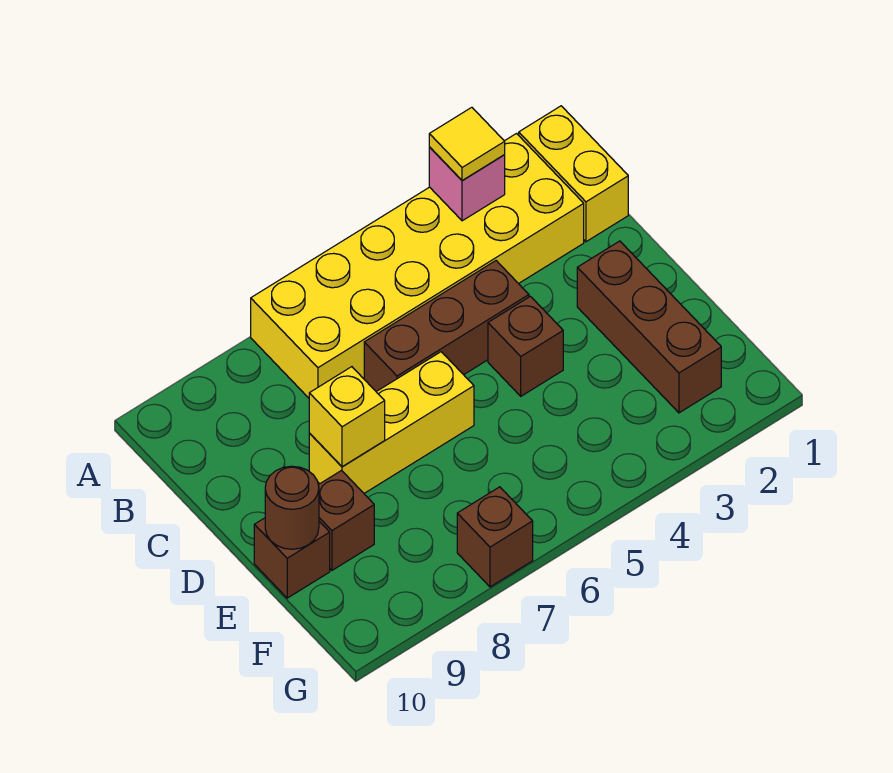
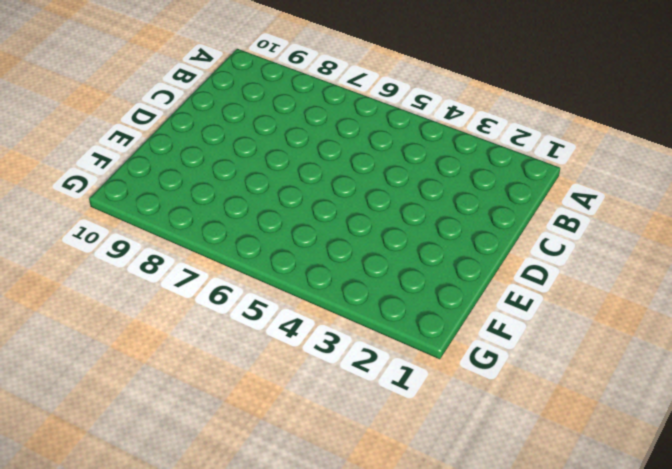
none -> yellow 1x2 brick [519,106,628,242]
none -> yellow 2x6 brick [251,134,584,398]
none -> brown 1x3 brick [364,261,529,392]

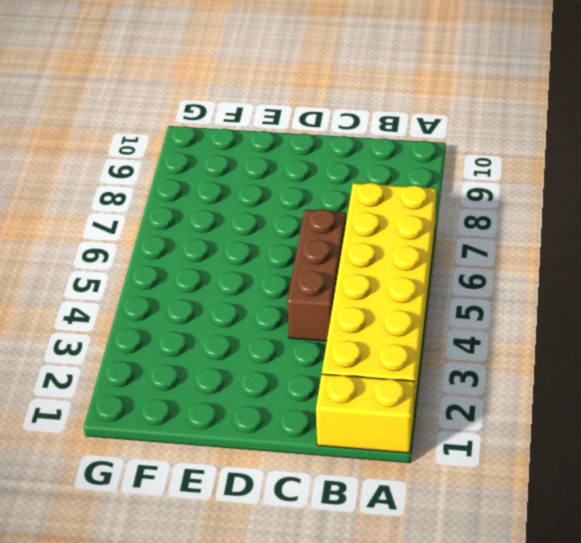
none -> brown 1x3 brick [577,241,721,413]
none -> brown 1x1 brick [488,296,563,396]
none -> yellow 1x3 brick [309,352,474,493]

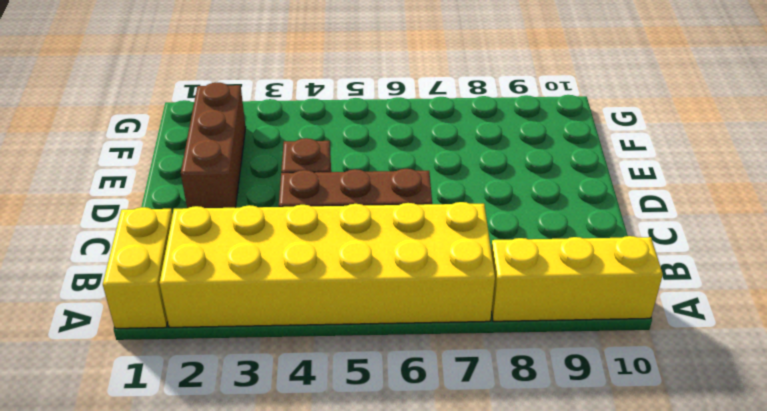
yellow 1x3 brick [491,236,663,321] -> yellow 1x3 brick moved to [309,352,474,493]
none -> brown 1x1 brick [318,471,374,570]
none -> brown 1x1 brick [254,518,330,598]
none -> brown 1x1 brick [457,487,533,587]

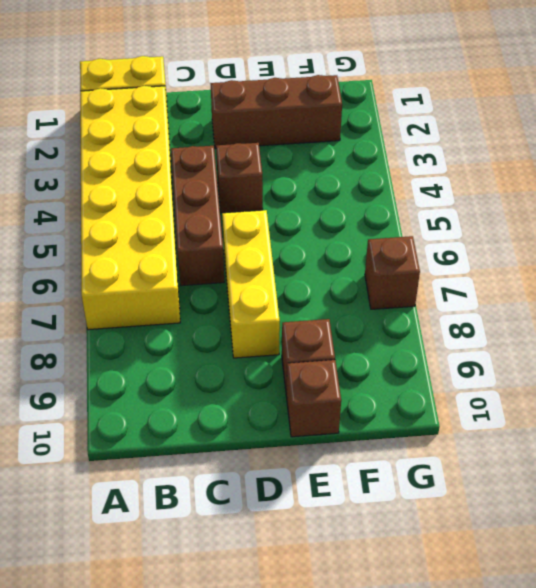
none -> pink 1x1 brick [429,147,505,221]
none -> yellow 1x1 brick [309,367,385,467]
none -> brown 1x1 round brick [265,466,319,549]

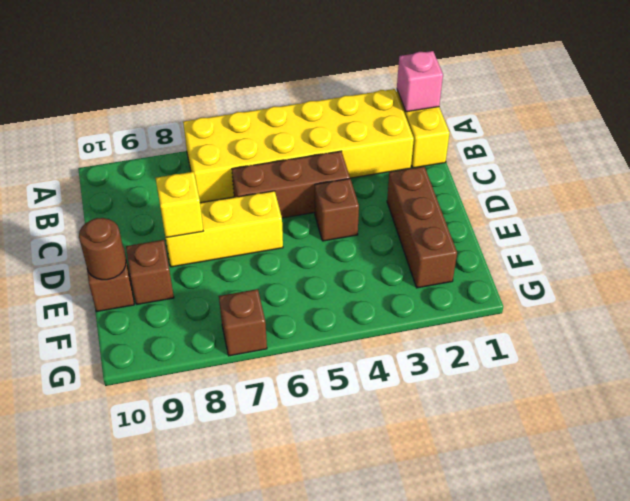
pink 1x1 brick [397,51,443,112] -> pink 1x1 brick moved to [429,147,505,221]
none -> yellow 1x1 tile [429,107,505,180]

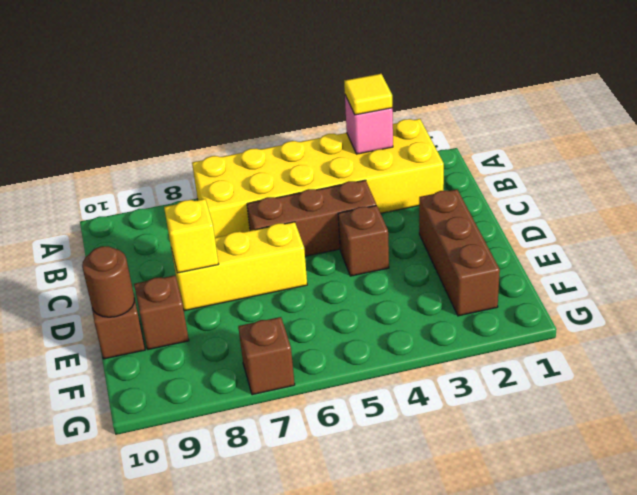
none -> yellow 1x2 brick [519,106,628,242]

